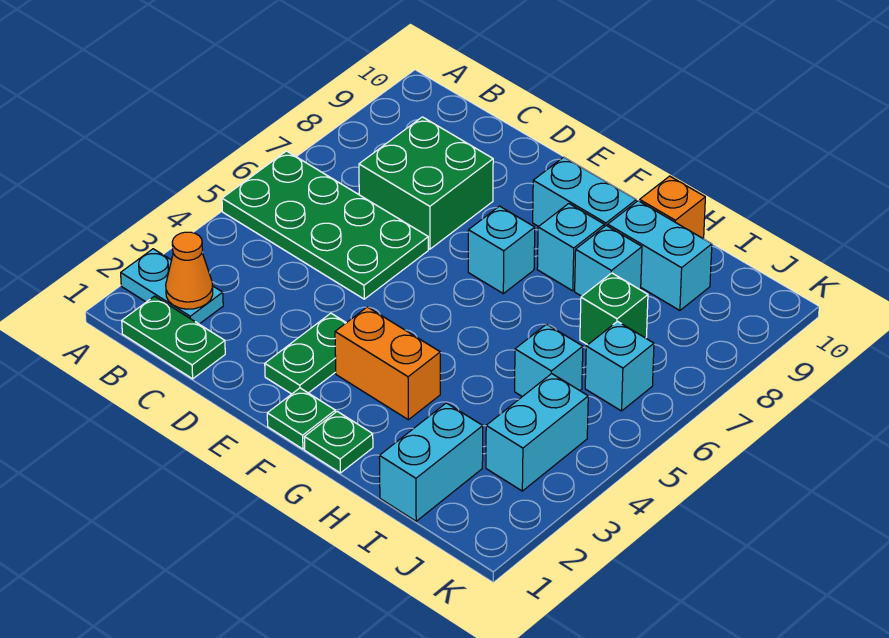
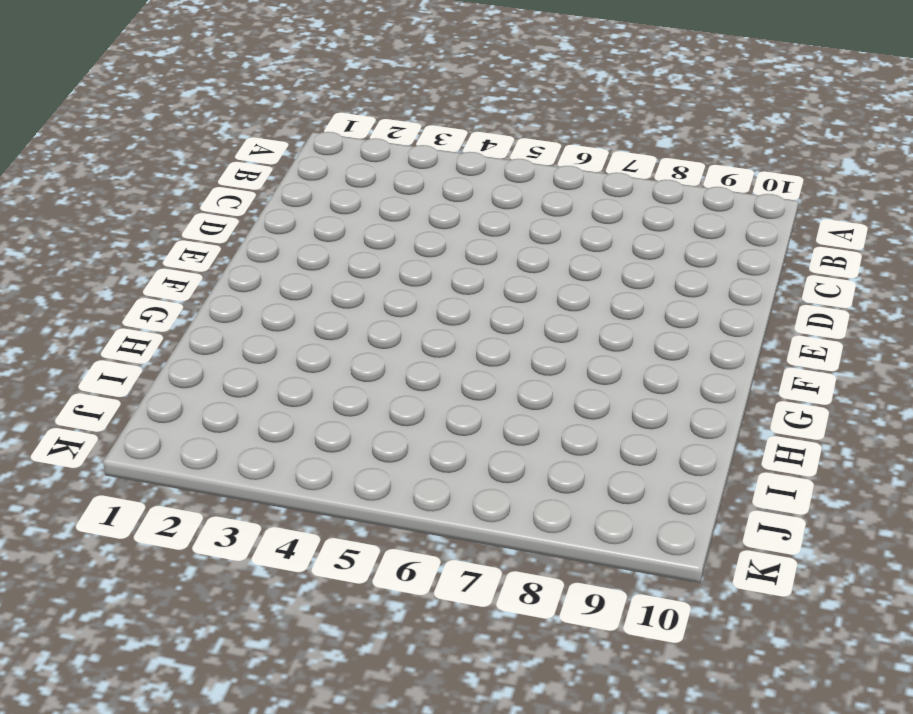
none -> cyan 1x2 plate [121,249,223,324]
none -> green 2x4 plate [222,151,428,299]
none -> green 1x2 plate [122,296,225,379]

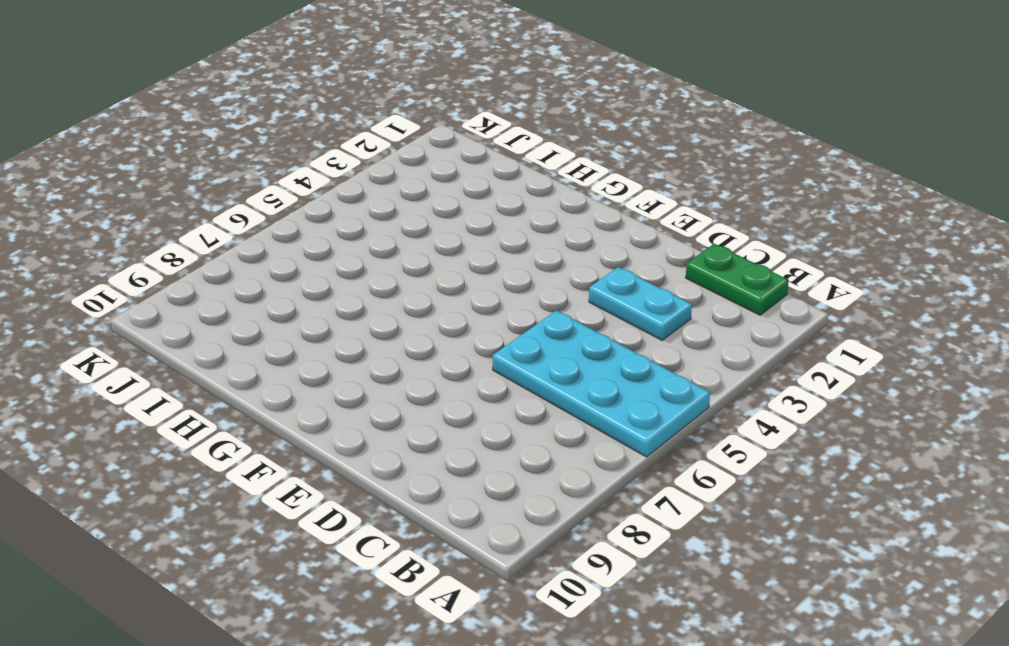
cyan 2x4 plate [493,310,710,457] -> green 2x4 plate [222,151,428,299]
cyan 1x2 plate [589,267,692,340] -> cyan 1x2 plate moved to [121,249,223,324]
none -> green 2x2 brick [359,117,493,249]
none -> green 1x2 plate [265,313,346,394]
none -> green 1x1 plate [267,388,335,449]

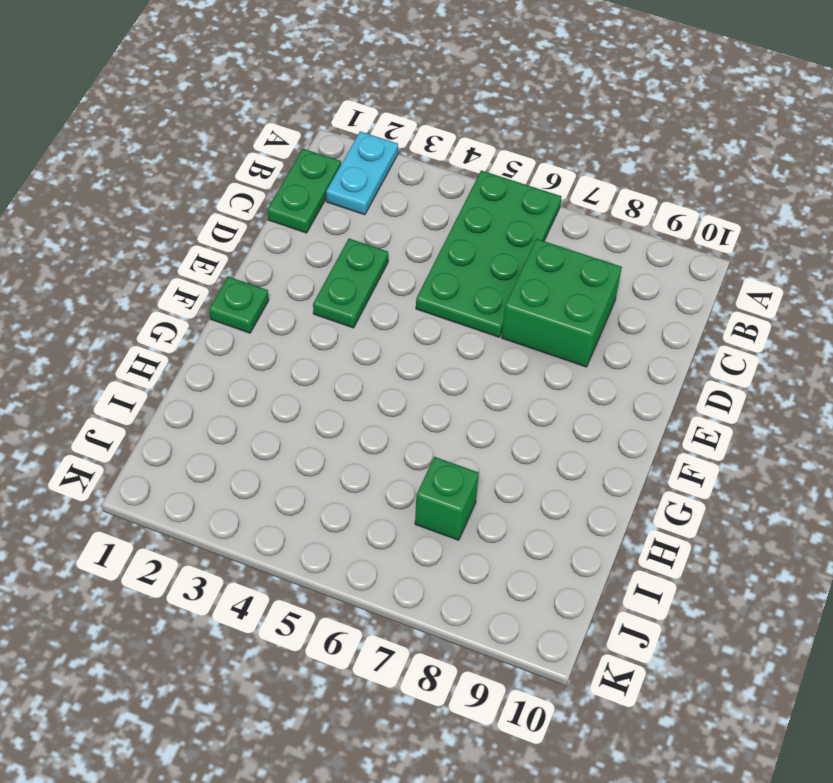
green 1x2 plate [313,239,388,328] -> green 1x2 plate turned to [265,313,346,394]
none -> orange 1x2 brick [335,307,440,420]
none -> cyan 1x1 brick [468,206,535,294]
none -> cyan 1x2 brick [533,157,636,227]

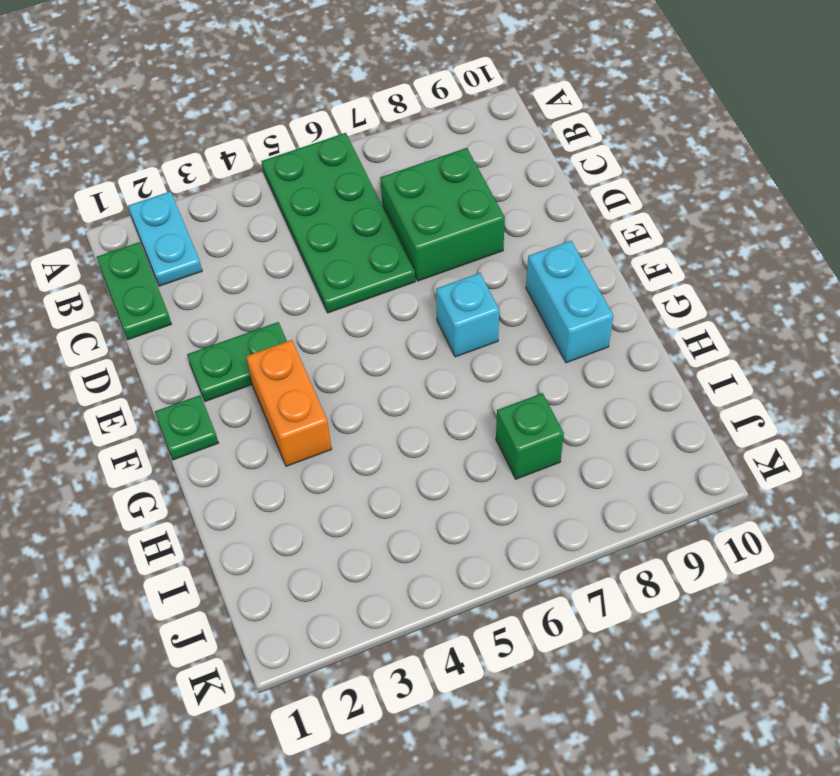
none -> green 1x1 plate [304,411,373,473]
none -> cyan 1x1 brick [537,204,604,291]
none -> cyan 1x1 brick [575,226,642,296]

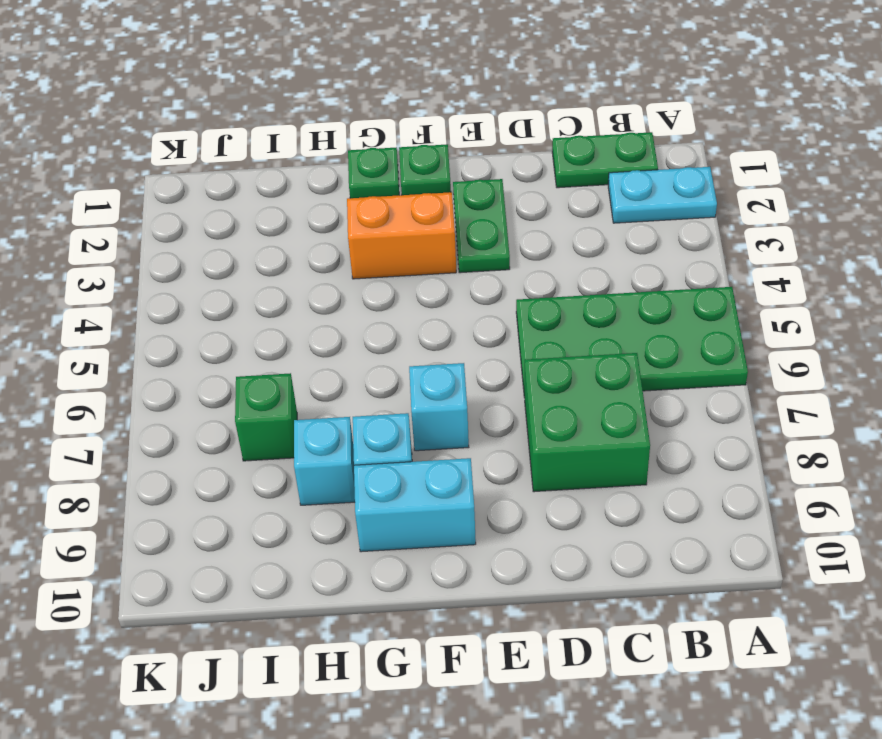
none -> cyan 1x2 brick [608,201,712,311]
none -> orange 1x1 brick [640,176,705,239]
none -> cyan 1x2 brick [379,403,483,521]

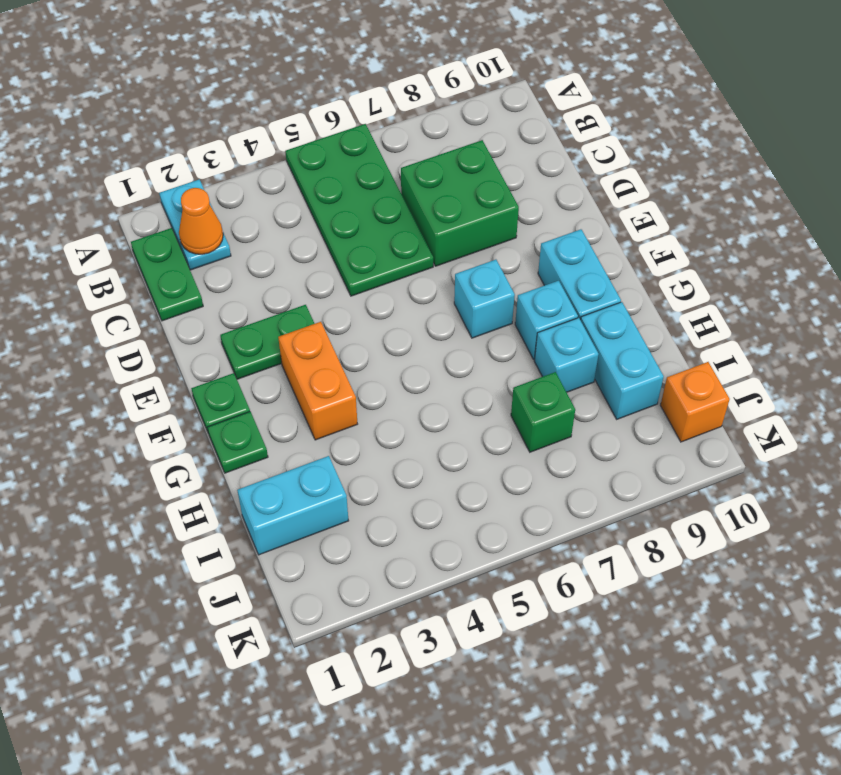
orange 1x1 brick [660,362,730,442] -> orange 1x1 brick moved to [640,176,705,239]
none -> cyan 1x1 brick [515,324,583,397]
none -> cyan 1x2 brick [486,374,588,491]
none -> cyan 1x1 brick [585,321,654,411]

